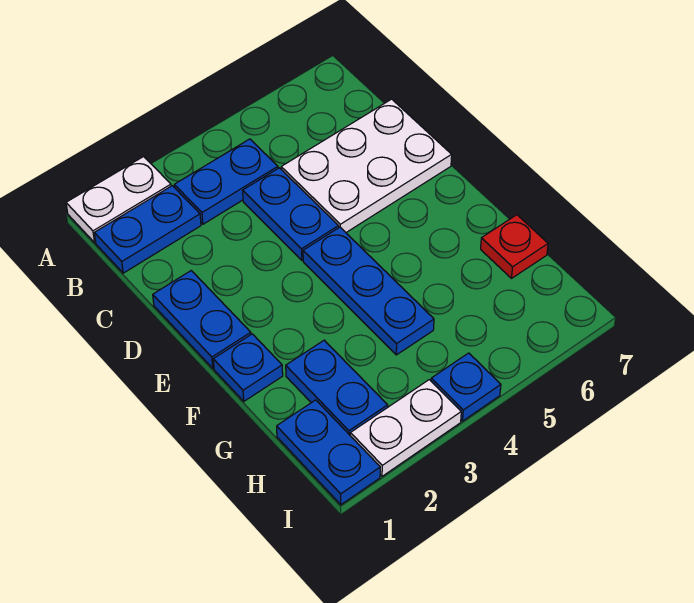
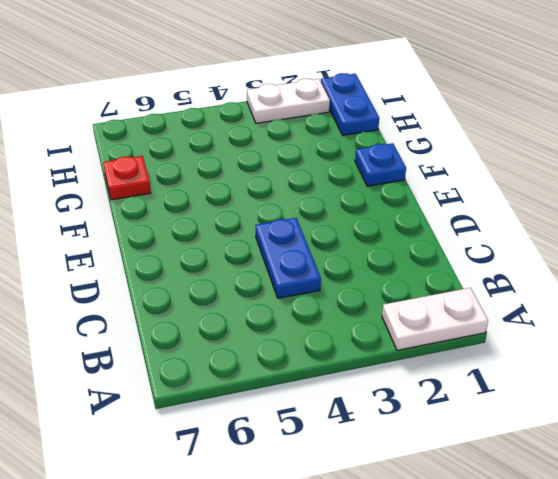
none -> blue 1x2 plate [94,186,201,273]
none -> blue 1x2 plate [174,139,278,224]
none -> white 2x3 plate [281,99,452,232]

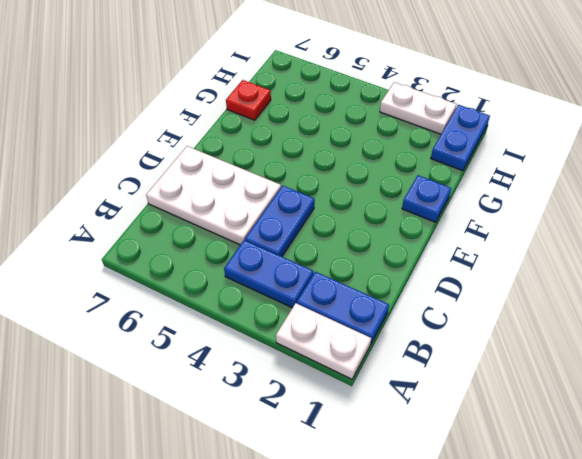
none -> blue 1x2 plate [153,271,251,368]
none -> blue 1x3 plate [303,227,434,355]
none -> blue 1x2 plate [286,340,388,435]

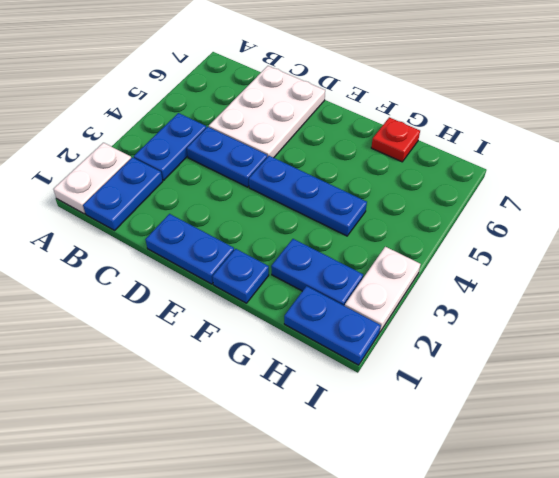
none -> blue 1x1 plate [431,353,501,421]

